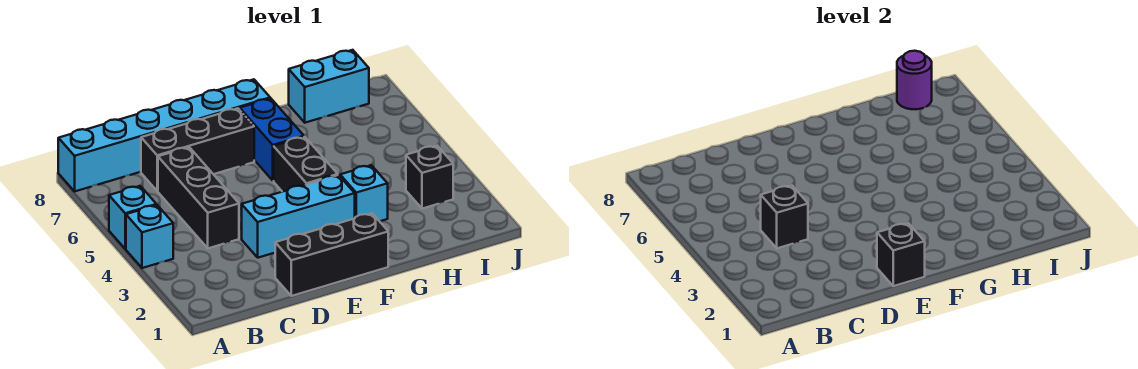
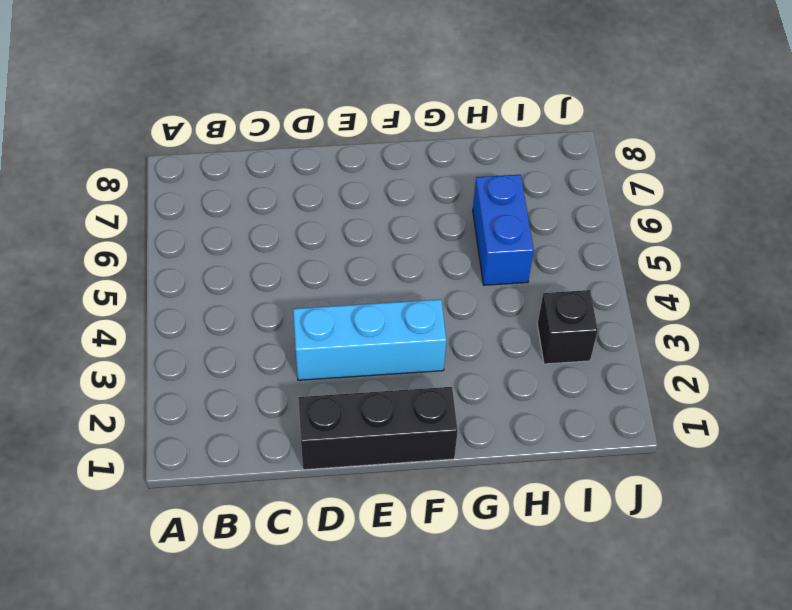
blue 1x2 brick [473,174,534,285] -> blue 1x2 brick moved to [240,98,304,181]
none -> cyan 1x1 brick [126,205,173,268]
none -> cyan 1x1 brick [109,186,156,249]
none -> cyan 1x6 brick [58,79,270,191]

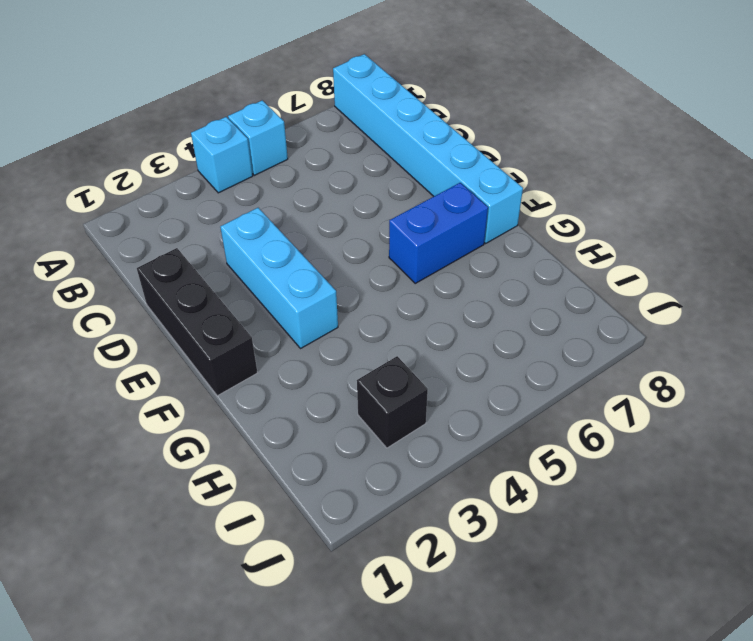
none -> black 1x3 brick [158,147,239,248]
none -> black 1x3 brick [141,108,254,191]
none -> black 1x2 brick [274,137,338,192]

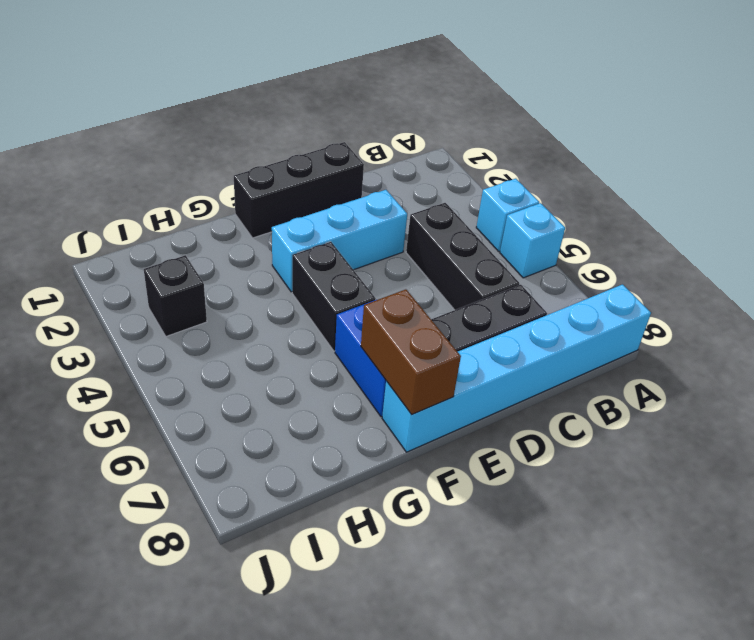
brown 1x2 brick [361,289,461,414] -> none
none -> cyan 1x1 brick [340,165,388,221]
none -> cyan 1x2 brick [289,50,369,123]
none -> black 1x1 brick [761,185,808,248]

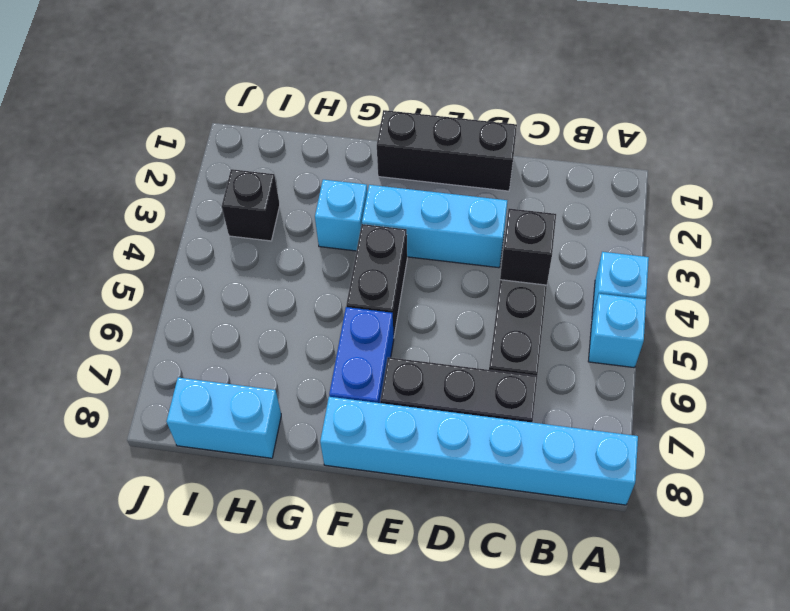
none -> black 1x1 brick [877,223,925,286]
none -> purple 1x1 round brick [897,51,932,109]

